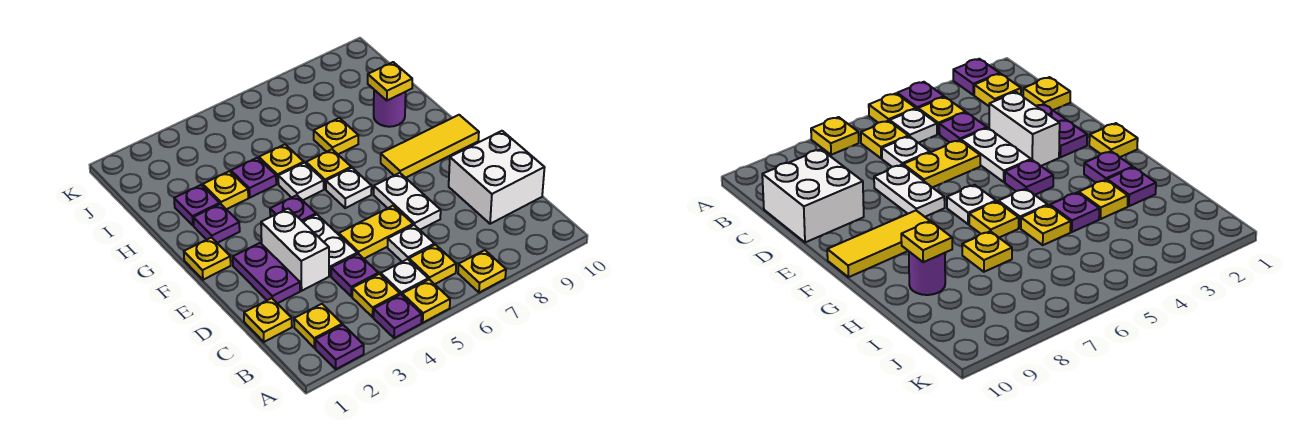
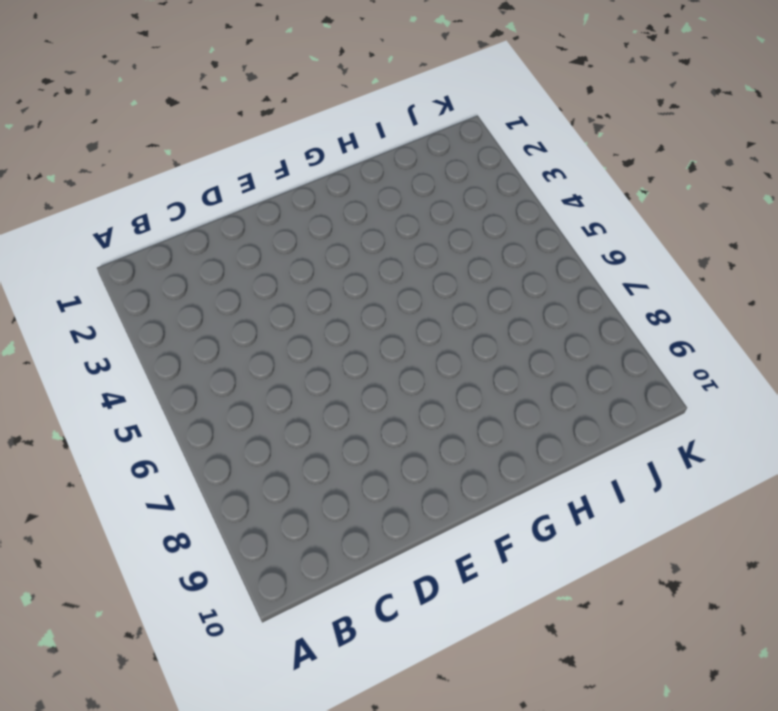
none -> purple 1x1 plate [315,325,364,369]
none -> purple 1x1 plate [373,294,422,338]
none -> yellow 1x1 plate [402,279,450,323]
none -> yellow 1x1 plate [458,250,506,293]

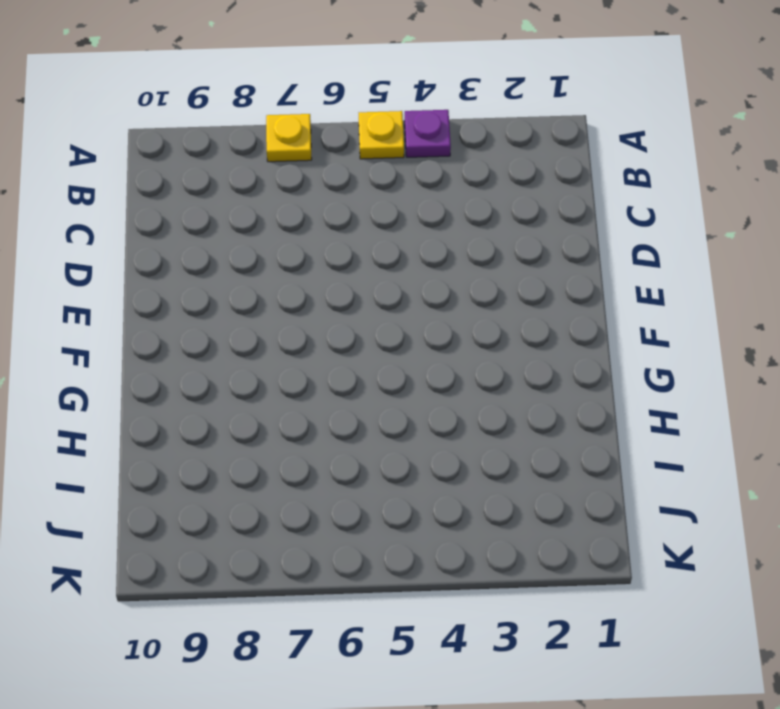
none -> purple 1x1 plate [315,325,364,369]
none -> yellow 1x1 plate [294,304,342,348]
none -> yellow 1x1 plate [352,274,400,317]
none -> white 1x1 plate [381,259,428,295]

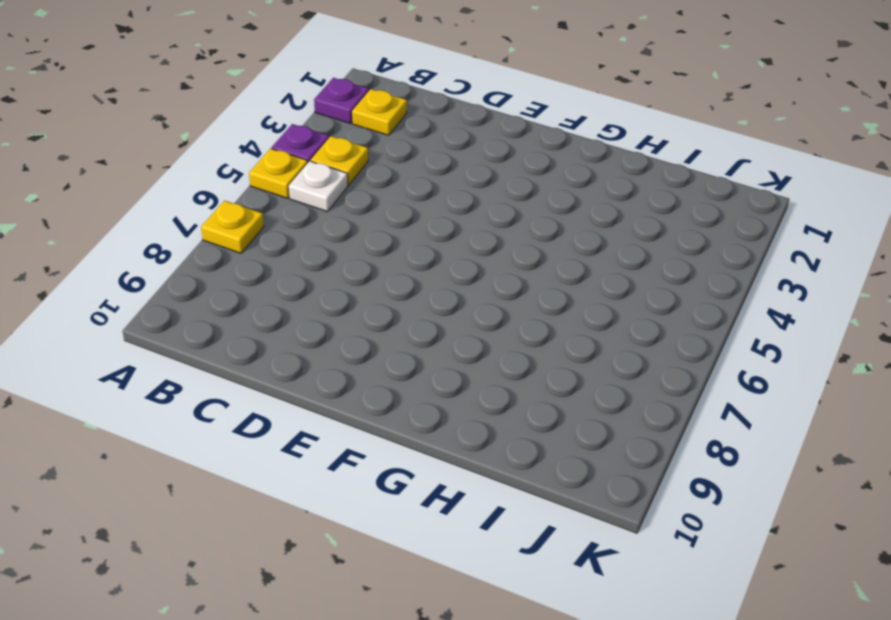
none -> yellow 1x1 plate [409,245,456,284]
none -> yellow 1x1 plate [244,298,292,342]
none -> purple 1x1 plate [331,254,378,296]
none -> white 1x1 plate [388,225,435,262]

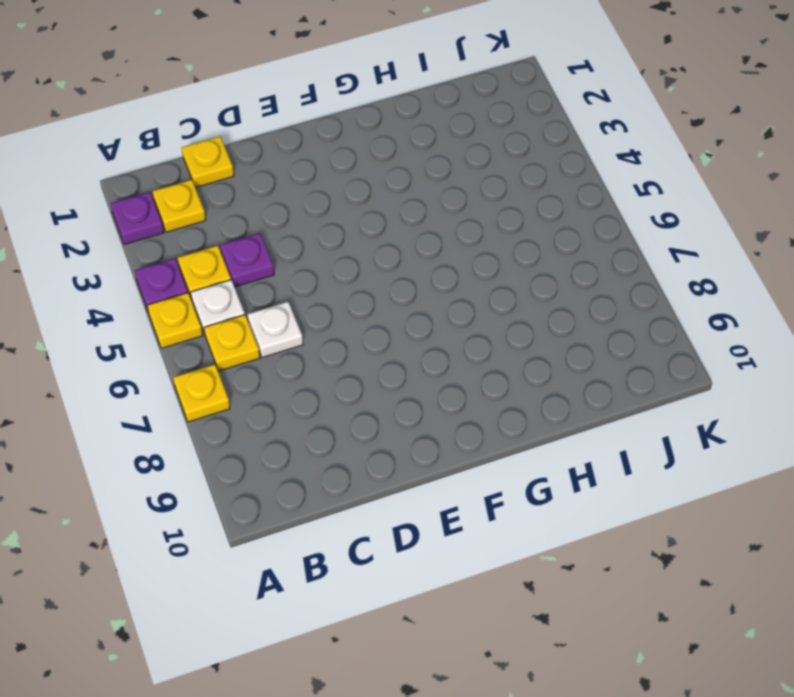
none -> white 2x2 brick [449,131,545,224]
none -> purple 1x2 plate [233,243,300,303]
none -> white 1x2 brick [261,208,329,291]
none -> white 1x2 plate [303,215,357,276]

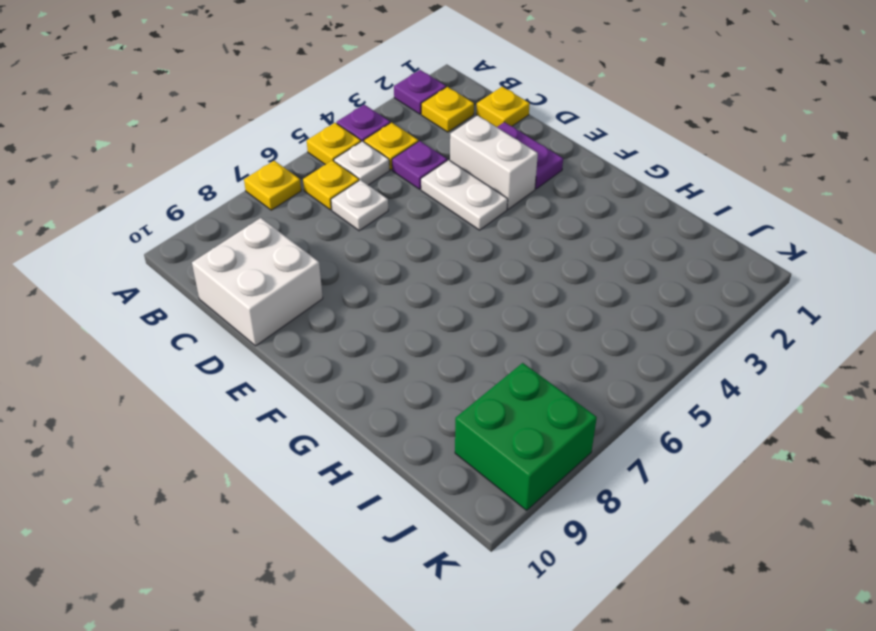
green 2x2 brick [455,363,597,510] -> none
none -> yellow 1x2 plate [339,206,413,259]
none -> white 1x2 plate [374,173,441,230]
none -> yellow 1x1 plate [184,238,231,280]
none -> purple 1x1 plate [270,195,316,222]

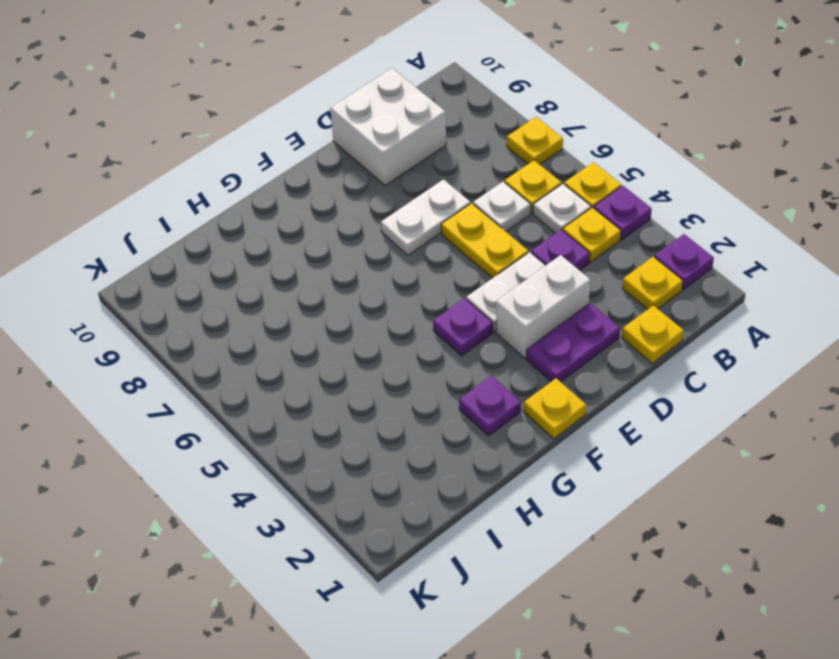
none -> white 1x1 plate [326,168,372,208]
none -> yellow 1x3 tile [381,115,479,178]
none -> white 1x1 plate [278,163,324,200]
none -> yellow 1x1 plate [306,149,351,189]

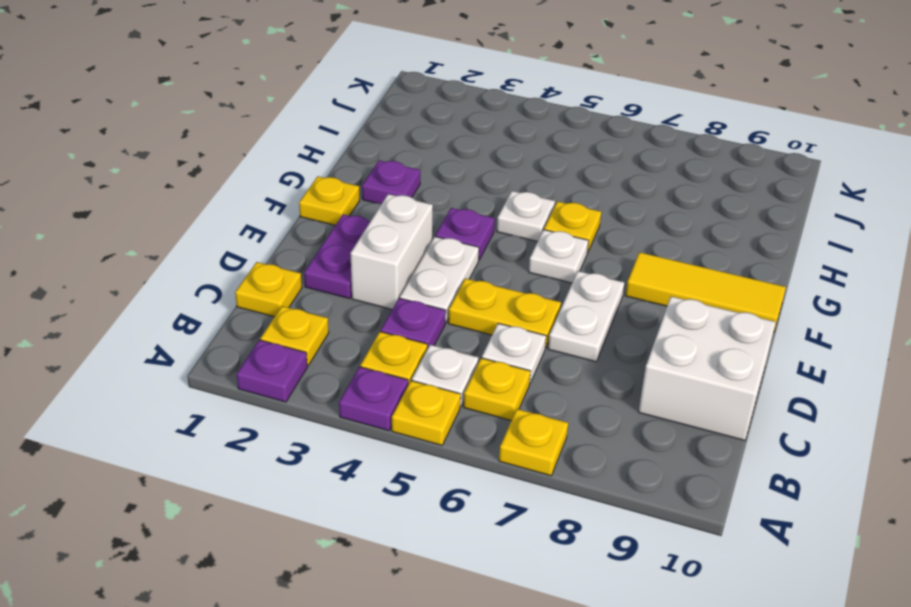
none -> purple 1x1 plate [174,185,220,226]
none -> yellow 1x1 plate [203,171,248,209]
none -> purple 1x1 plate [231,158,276,198]
none -> yellow 1x1 plate [259,144,304,184]

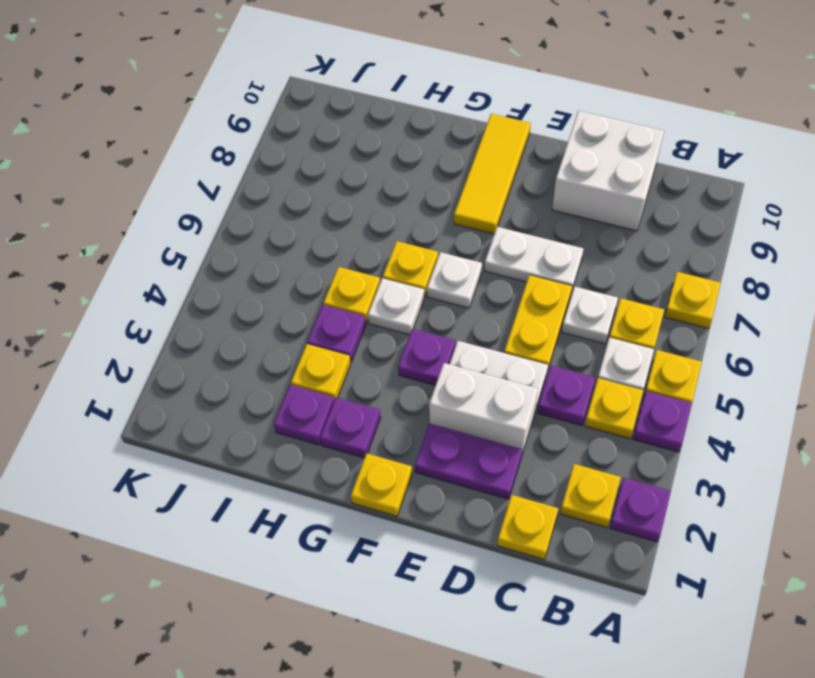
none -> yellow 1x1 plate [314,118,358,154]
none -> purple 1x1 round brick [374,90,406,127]
none -> yellow 1x1 plate [368,62,412,100]

